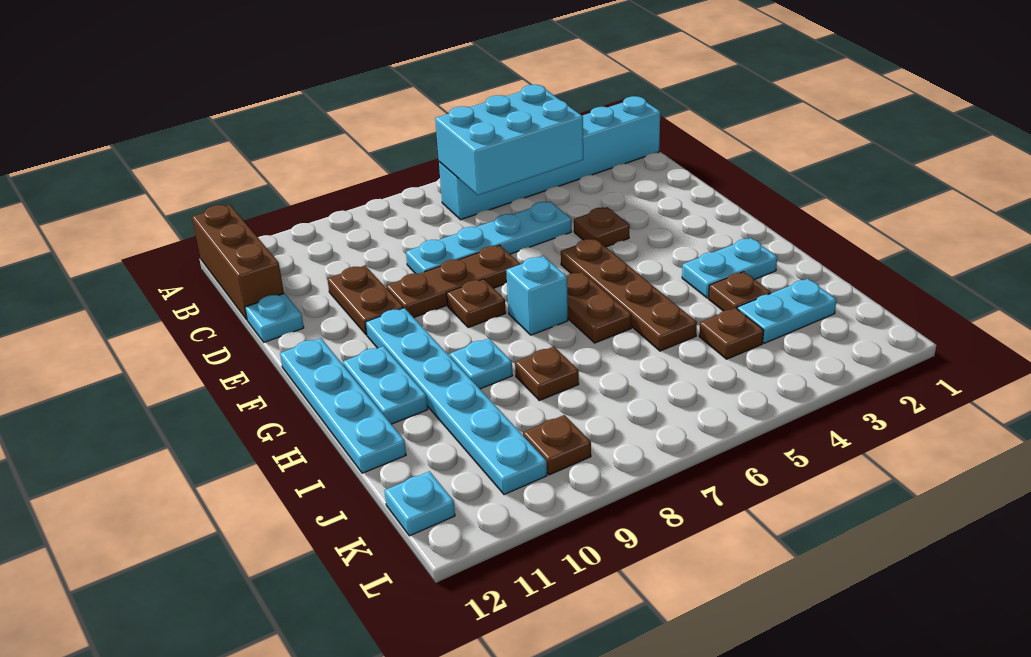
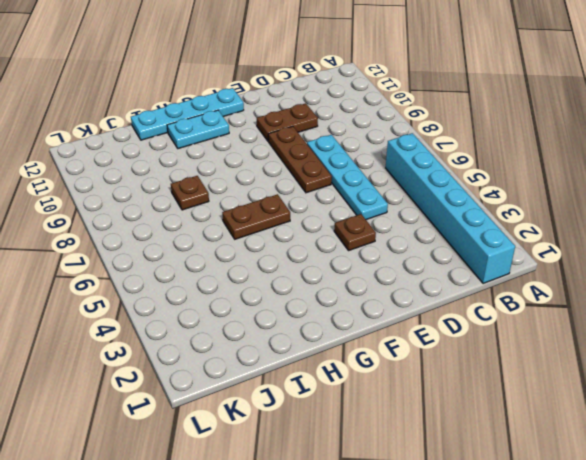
none -> brown 1x3 brick [192,205,284,320]
none -> cyan 1x1 plate [245,293,304,342]
none -> brown 1x4 plate [561,239,697,351]

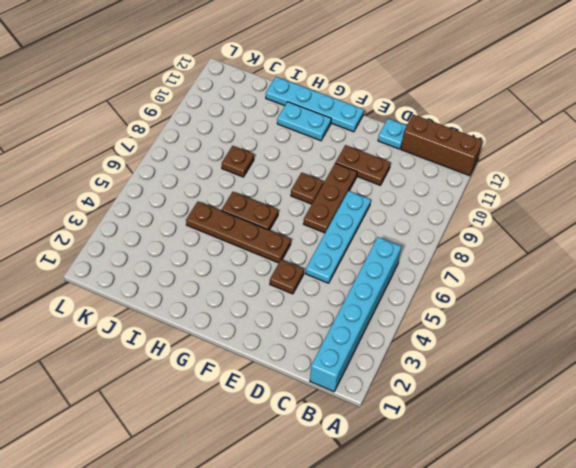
none -> cyan 1x6 plate [365,308,547,495]
none -> cyan 1x1 brick [506,256,568,335]
none -> cyan 1x2 plate [682,238,777,298]

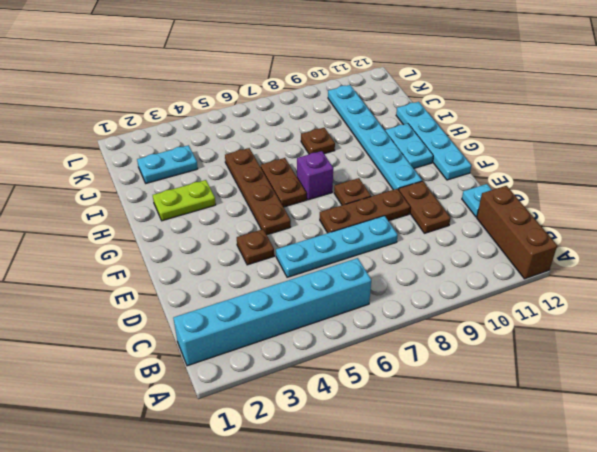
purple 1x1 brick [297,151,333,200] -> cyan 1x1 brick [506,256,568,335]
lime 1x2 plate [153,180,216,221] -> cyan 1x2 plate [682,238,777,298]
none -> cyan 1x1 plate [450,338,513,389]
none -> brown 1x1 plate [709,272,771,311]
none -> brown 1x1 plate [699,308,764,359]

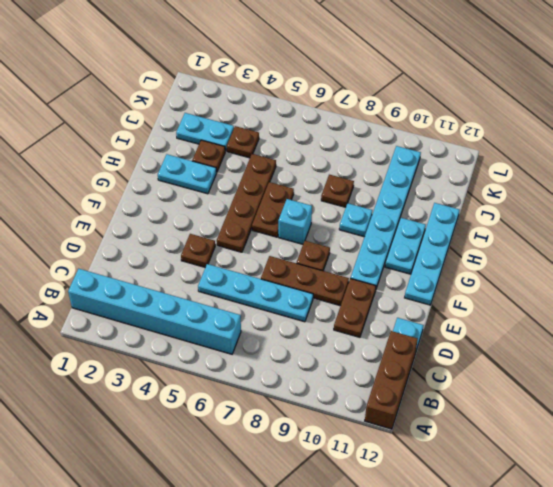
none -> brown 1x1 plate [523,415,591,475]
none -> cyan 1x1 plate [384,471,455,536]
none -> cyan 2x3 brick [435,85,583,195]

